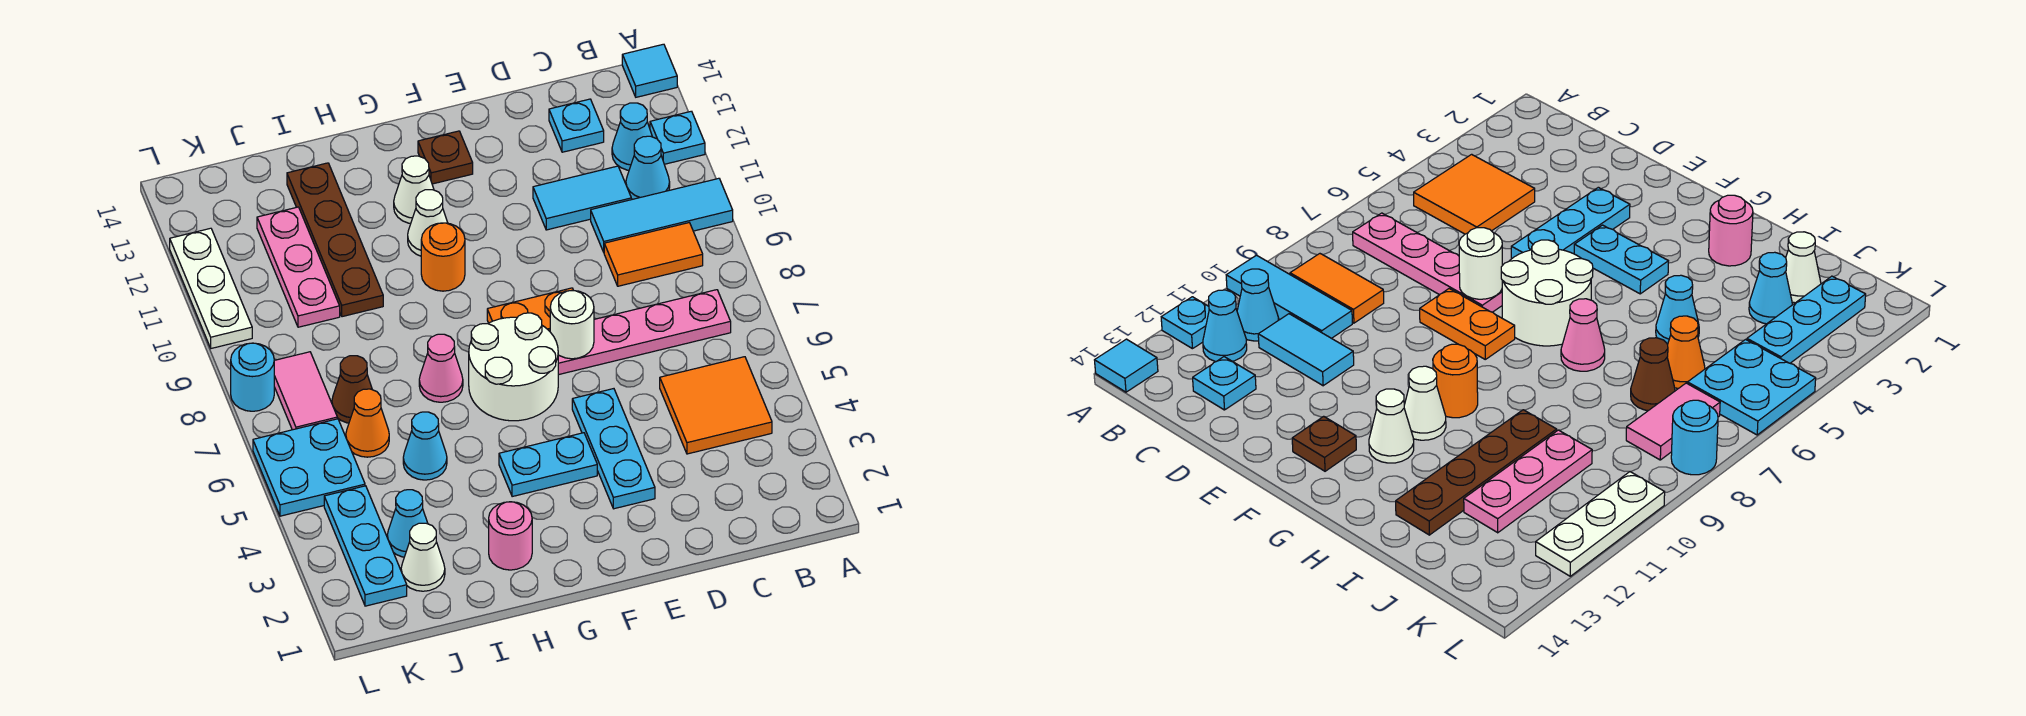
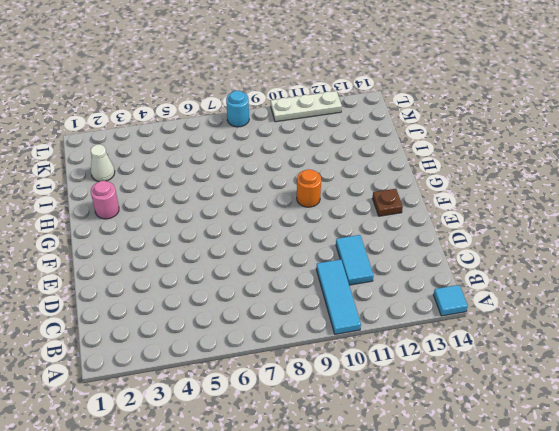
none -> cyan 1x1 plate [650,111,705,164]
none -> orange 2x2 tile [660,357,772,454]
none -> pink 1x4 plate [549,290,731,375]
none -> orange 1x2 tile [604,223,703,286]

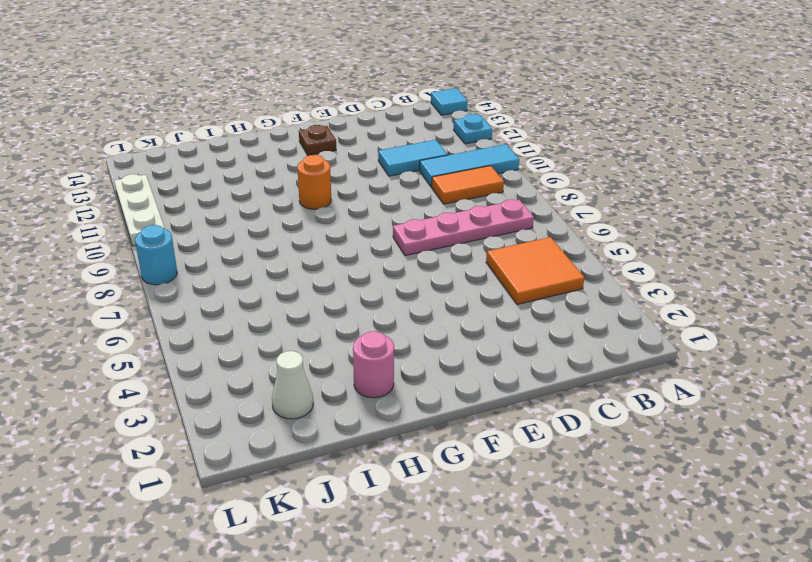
none -> cyan 1x1 cone [626,136,670,199]
none -> cyan 1x1 cone [612,103,652,170]
none -> cyan 1x1 plate [549,99,604,152]
none -> cyan 1x3 plate [572,389,655,509]

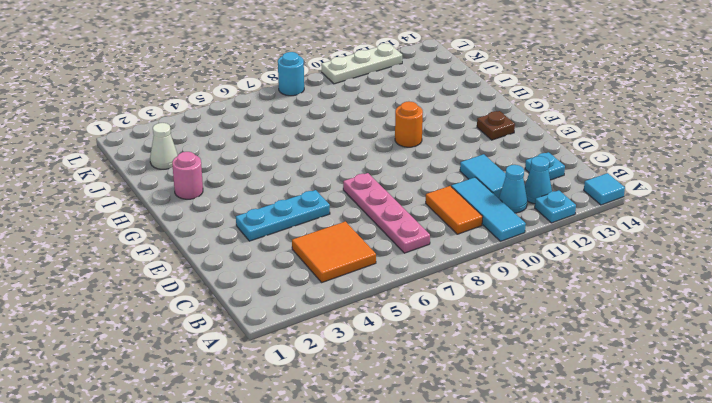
none -> orange 1x2 plate [487,288,574,330]
none -> cyan 1x2 plate [499,433,597,497]
none -> white 2x2 round brick [469,313,558,421]
none -> white 1x1 cone [408,190,448,256]

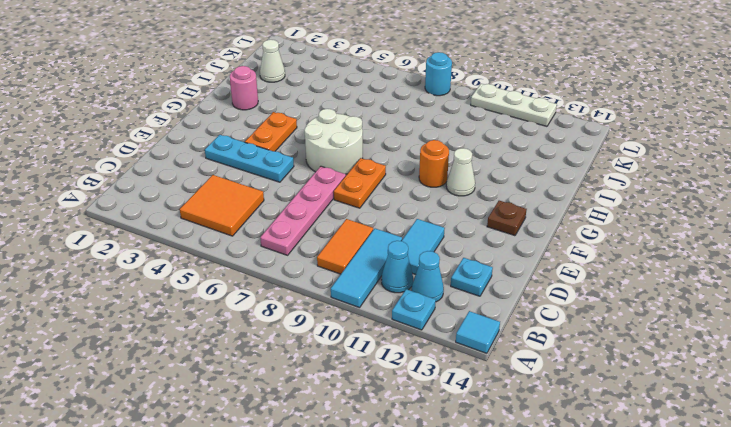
orange 1x2 plate [245,112,297,151] -> cyan 1x2 plate [499,433,597,497]
none -> white 1x1 cone [394,156,434,224]
none -> pink 1x1 cone [419,334,463,402]
none -> cyan 1x1 cone [403,412,447,480]
none -> brown 1x4 plate [287,163,383,317]

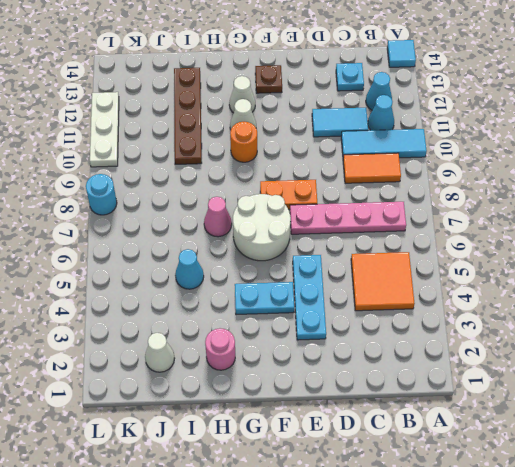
none -> cyan 1x1 plate [650,111,705,164]
none -> cyan 1x1 cone [387,490,428,557]
none -> orange 1x1 cone [346,389,389,457]
none -> brown 1x1 cone [332,356,372,423]

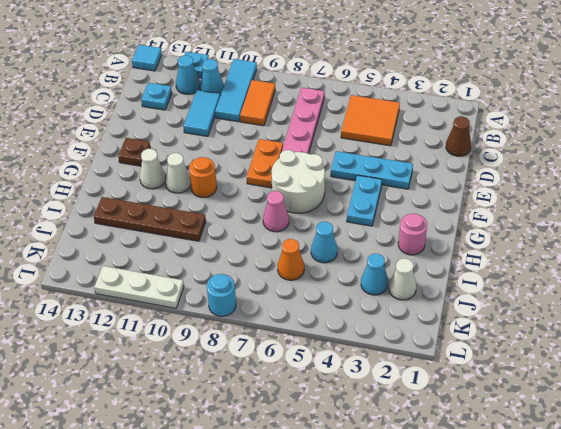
brown 1x1 cone [446,116,471,156] -> brown 1x1 cone moved to [332,356,372,423]
none -> pink 1x3 plate [257,207,340,327]
none -> cyan 1x3 plate [324,486,407,606]
none -> cyan 2x2 plate [253,419,365,516]
none -> pink 1x2 tile [274,352,337,430]

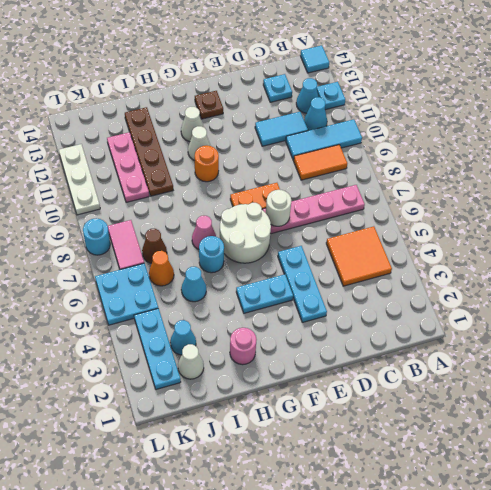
cyan 1x1 round brick [199,236,224,273] -> none

